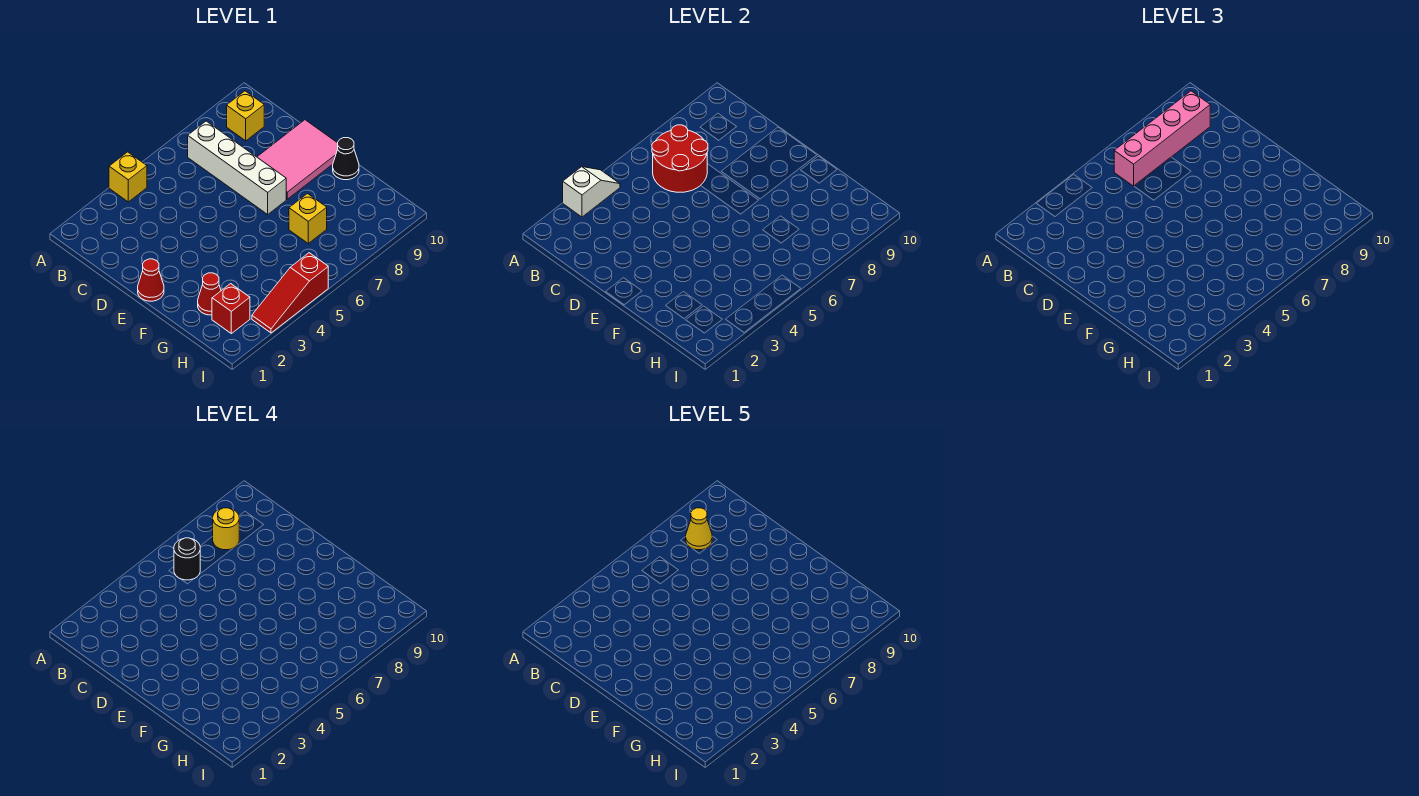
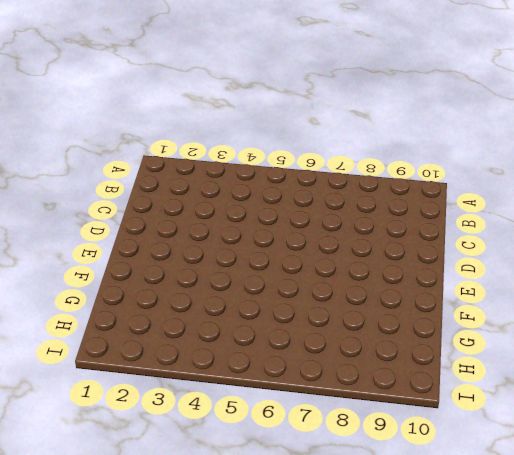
none -> yellow 1x1 brick [109,152,147,202]
none -> white 1x4 brick [188,121,286,214]
none -> yellow 1x1 brick [227,91,264,141]

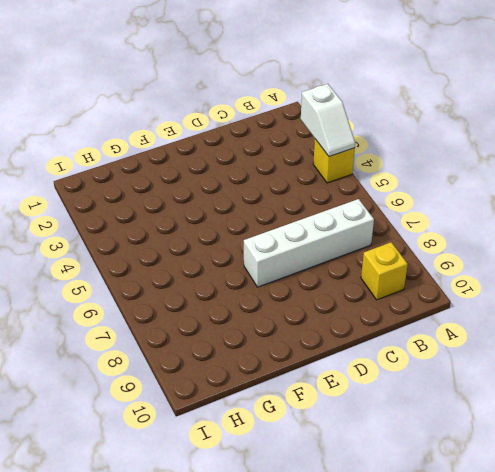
none -> pink 2x3 tile [257,120,338,199]
none -> red 1x1 cone [138,259,164,301]
none -> black 1x1 cone [333,138,359,180]

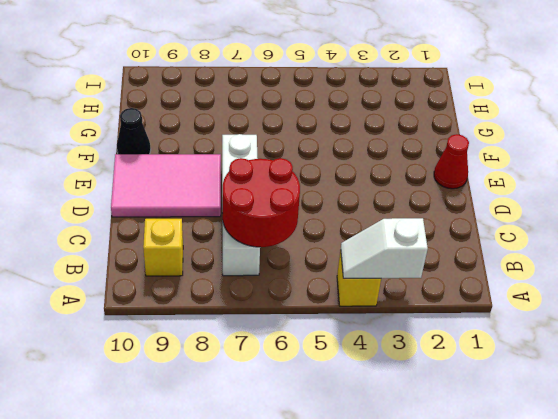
none -> red 1x1 cone [198,273,221,315]
none -> yellow 1x1 brick [289,194,327,243]
none -> red 1x1 brick [212,284,250,334]

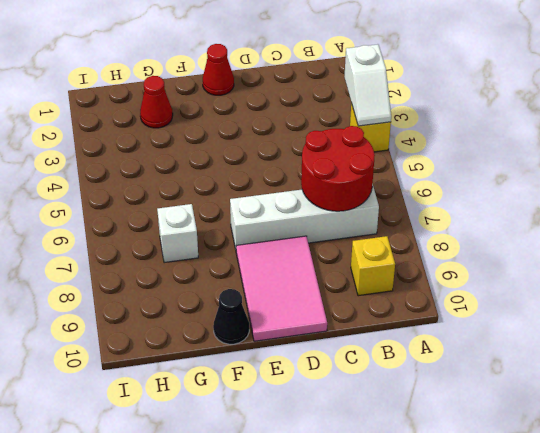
white 1x1 brick [157,204,198,263] -> yellow 1x1 brick [289,194,327,243]
none -> red 1x1 brick [212,284,250,334]
none -> red 1x3 slope [252,253,328,333]
none -> pink 1x4 brick [1114,91,1210,186]

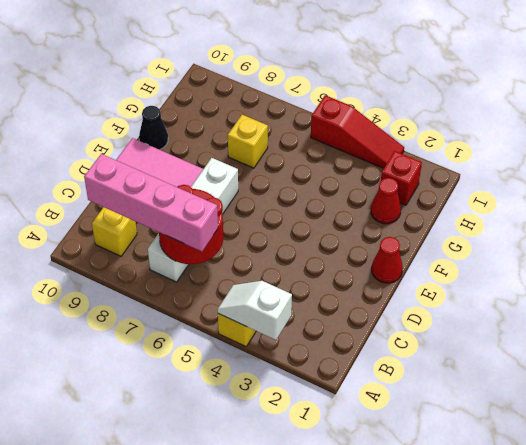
none -> black 1x1 round brick [174,538,200,580]
none -> yellow 1x1 round brick [213,508,239,550]
none -> yellow 1x1 cone [686,508,712,550]

